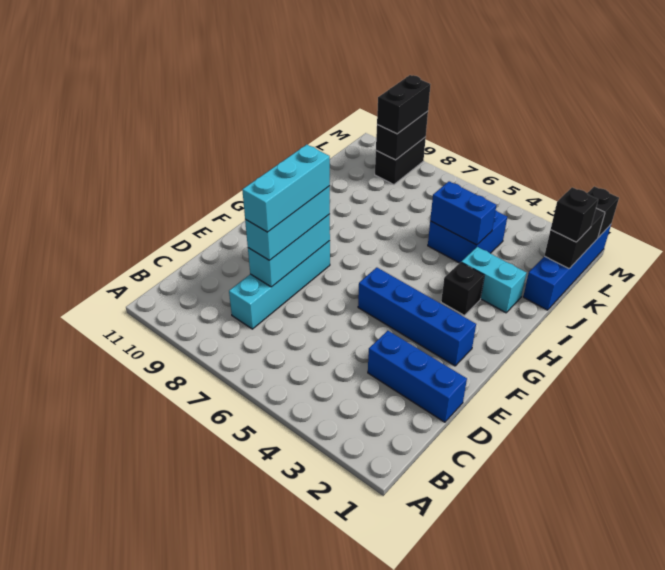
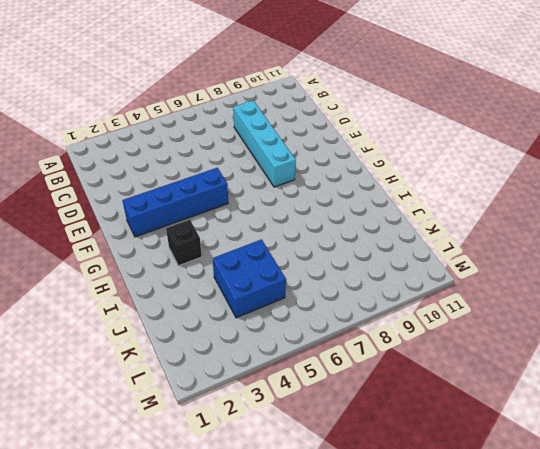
none -> blue 1x3 brick [368,331,467,422]
none -> cyan 1x2 brick [461,247,526,313]
none -> blue 1x4 brick [523,225,611,310]

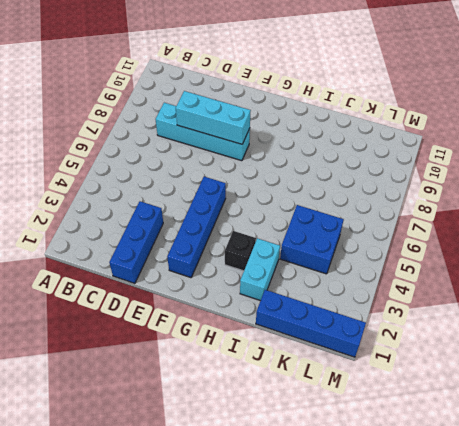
none -> black 1x2 brick [375,137,426,185]
none -> blue 1x2 brick [430,181,496,245]
none -> black 1x2 brick [544,208,605,269]

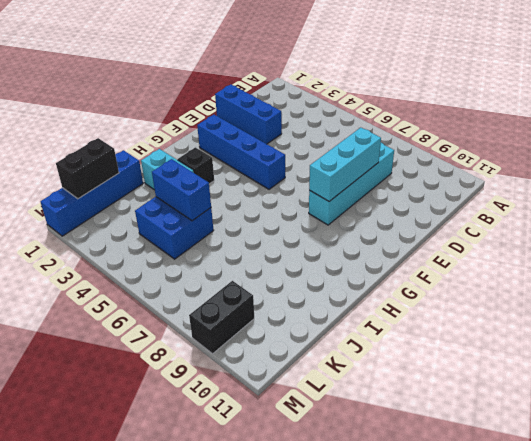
none -> black 1x2 brick [376,111,428,160]
none -> black 1x1 brick [587,186,619,238]
none -> cyan 1x3 brick [245,186,330,260]

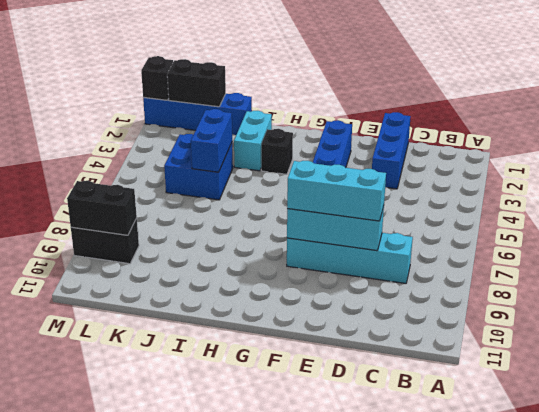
none -> black 1x1 brick [551,187,598,242]
none -> black 1x2 brick [377,75,431,134]
none -> cyan 1x3 brick [242,145,330,232]

